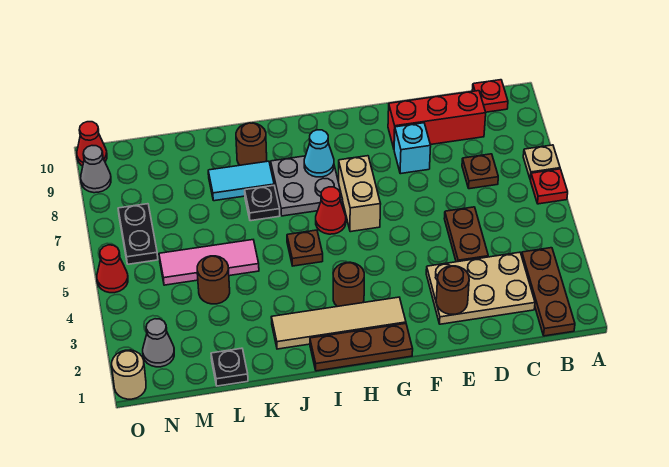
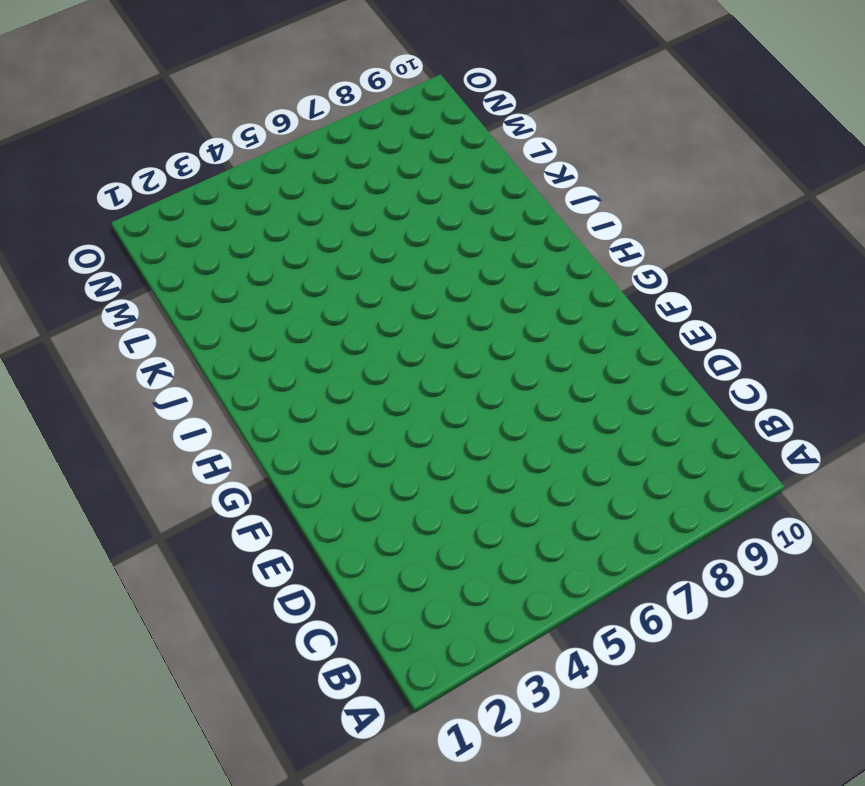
none -> red 1x1 plate [531,169,568,204]
none -> tan 1x1 plate [523,145,560,180]
none -> brown 1x3 plate [522,248,575,336]
none -> red 1x1 plate [472,80,508,112]

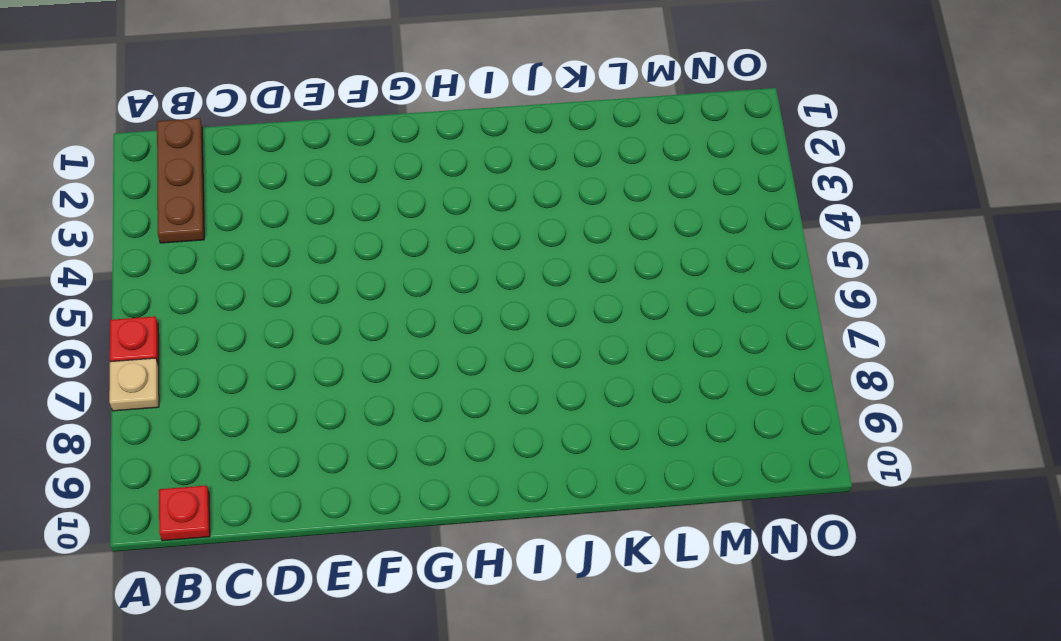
none -> tan 2x3 plate [426,252,535,324]
none -> brown 1x1 plate [462,154,498,189]
none -> red 1x3 brick [388,91,486,148]
none -> brown 1x2 plate [444,207,488,262]

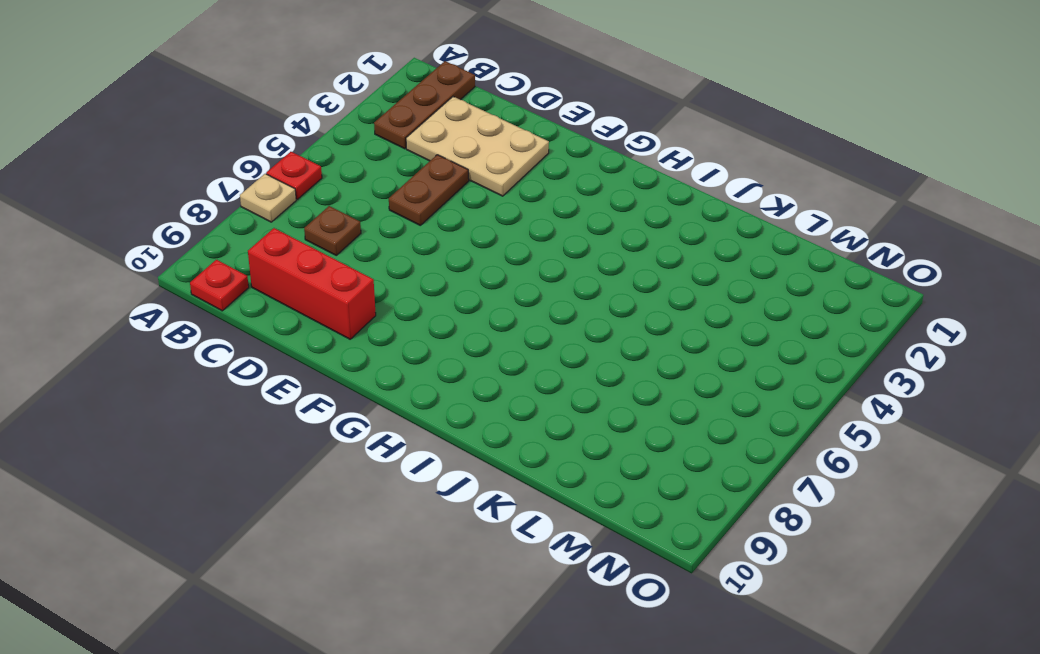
none -> cyan 1x1 brick [394,123,431,174]
none -> brown 1x3 plate [310,323,413,371]
none -> tan 1x4 tile [271,297,406,349]
none -> tan 1x2 brick [338,156,381,232]

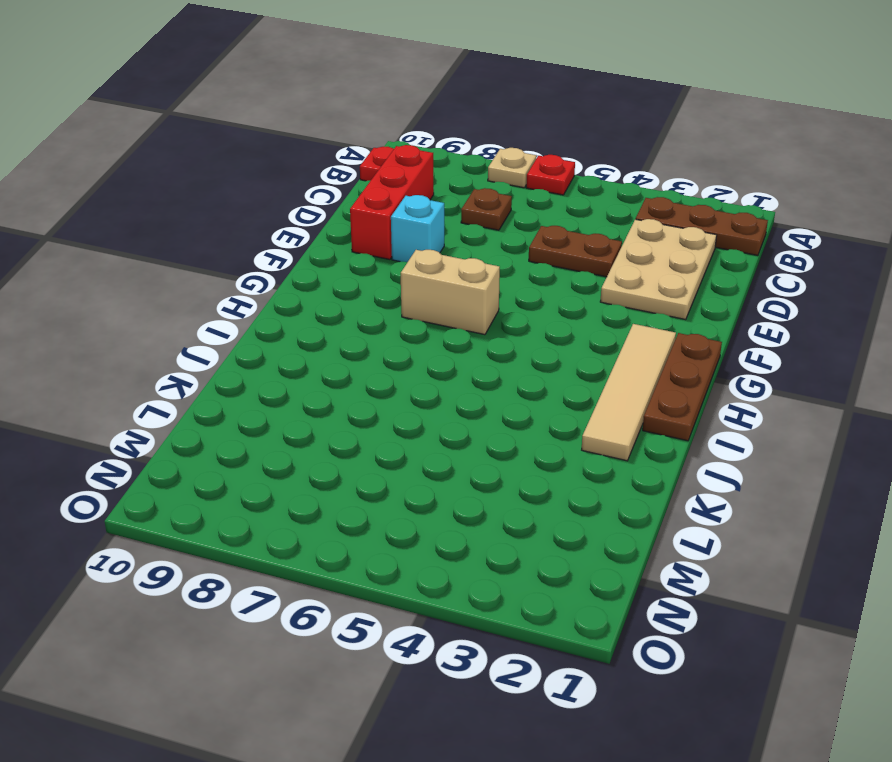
none -> brown 1x1 round brick [333,262,364,307]
none -> red 1x1 cone [316,187,346,234]
none -> grey 2x2 plate [271,156,343,216]
none -> brown 1x1 plate [287,230,323,266]

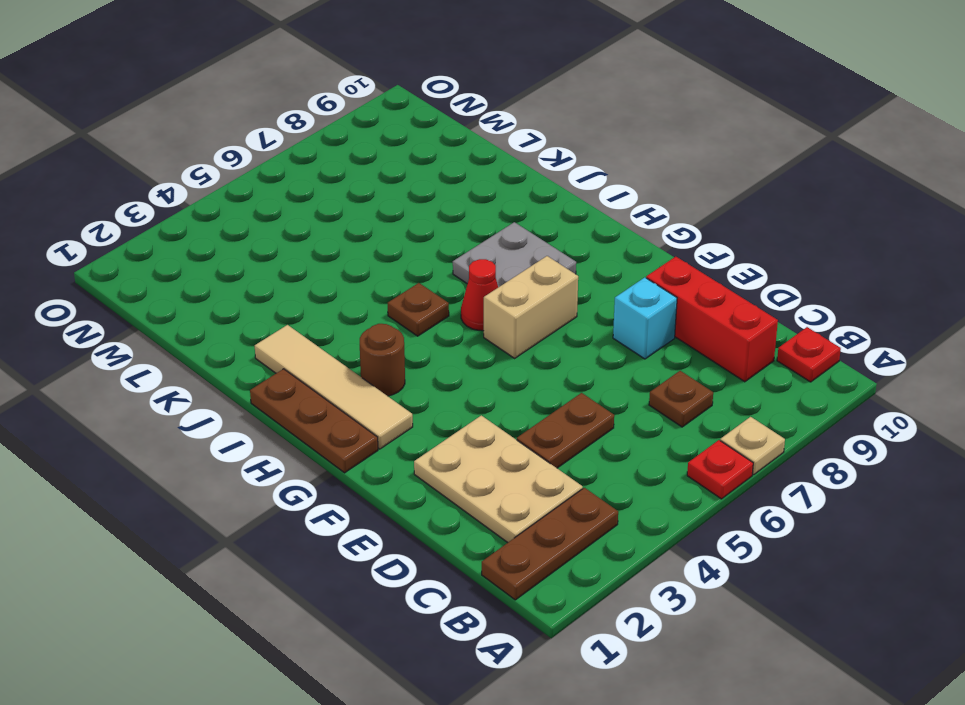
none -> black 1x1 plate [245,185,280,221]
none -> cyan 1x2 tile [208,161,274,201]
none -> brown 1x1 round brick [236,123,267,165]
none -> pink 1x3 tile [159,240,259,285]

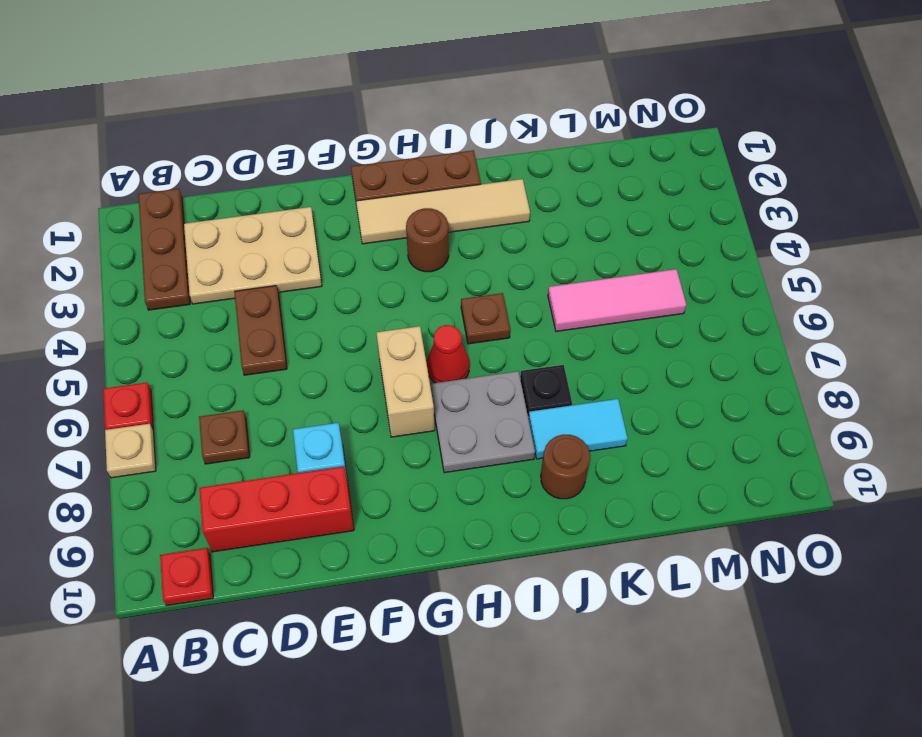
none -> black 1x1 plate [211,348,248,386]
none -> brown 1x1 round brick [197,256,230,304]
none -> grey 1x1 cone [143,319,174,367]
none -> black 1x2 plate [118,204,158,264]

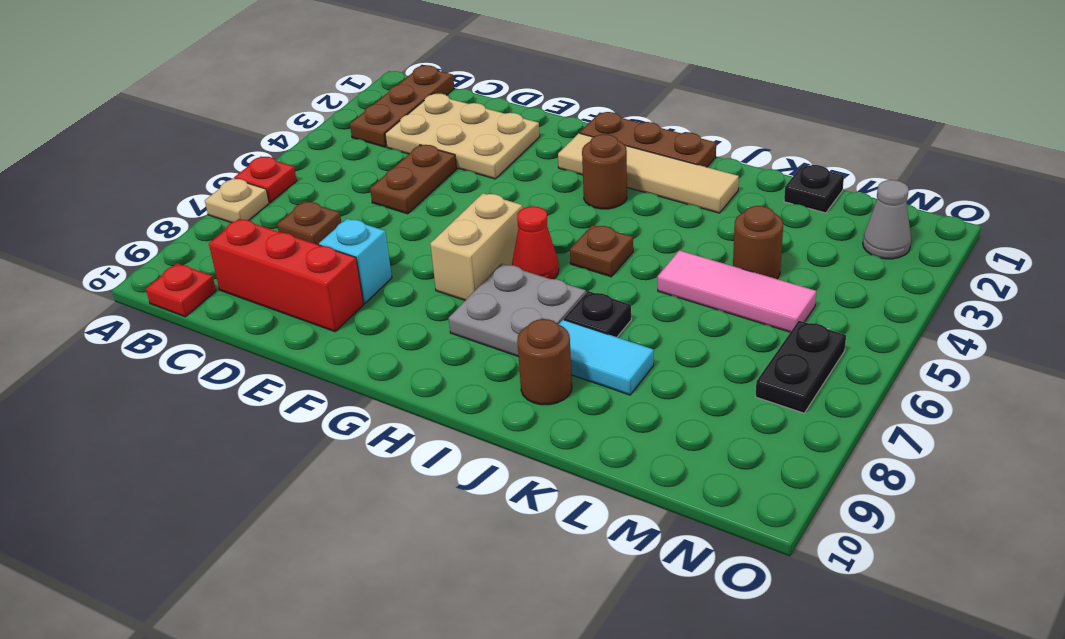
none -> tan 1x1 round brick [112,350,146,399]
none -> red 1x1 cone [97,245,128,293]
none -> grey 1x1 cone [81,146,111,193]
none -> red 1x1 cone [77,122,107,166]

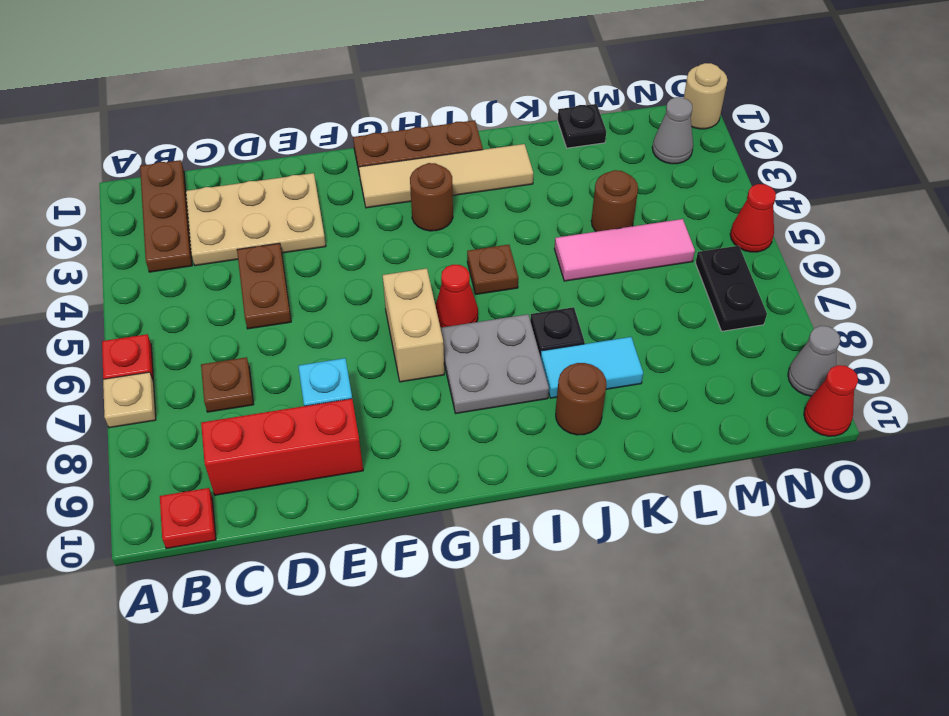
none -> brown 1x1 round brick [436,266,469,314]
none -> cyan 1x1 cone [304,130,334,177]

